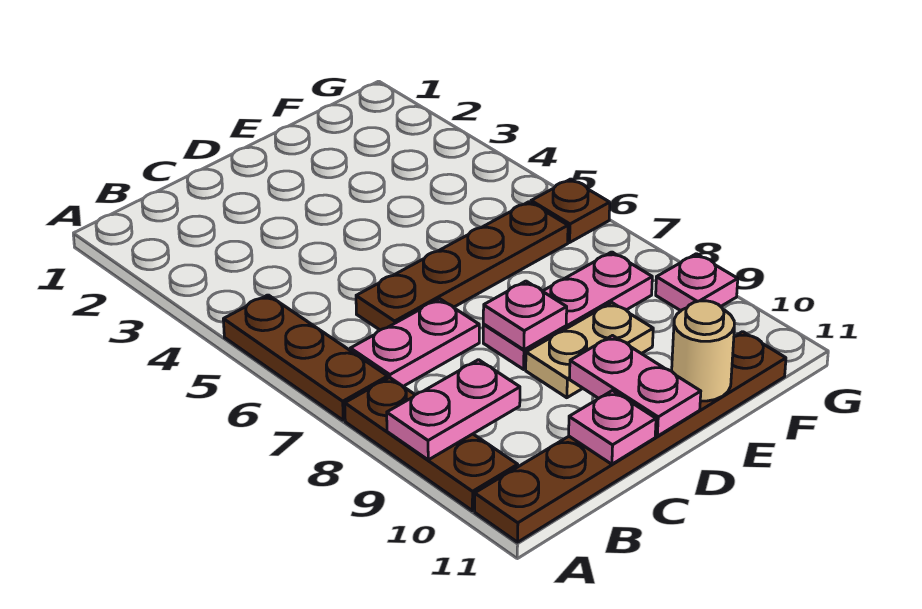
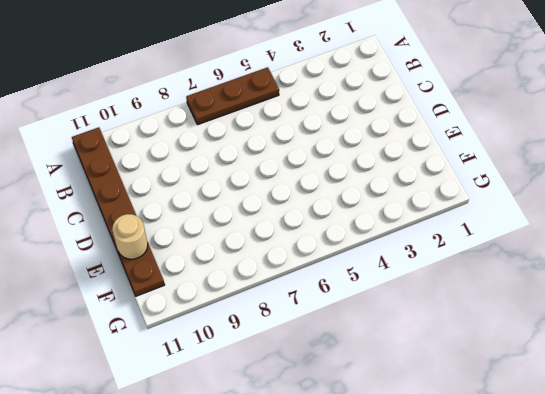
none -> brown 1x3 plate [345,377,518,511]
none -> pink 1x2 plate [350,299,479,386]
none -> brown 1x4 plate [356,202,568,330]

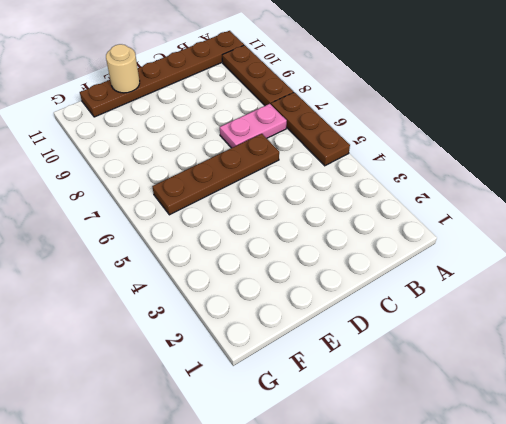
none -> pink 1x3 plate [483,252,652,369]
none -> tan 1x2 plate [526,303,653,398]
none -> brown 1x1 plate [531,179,610,242]

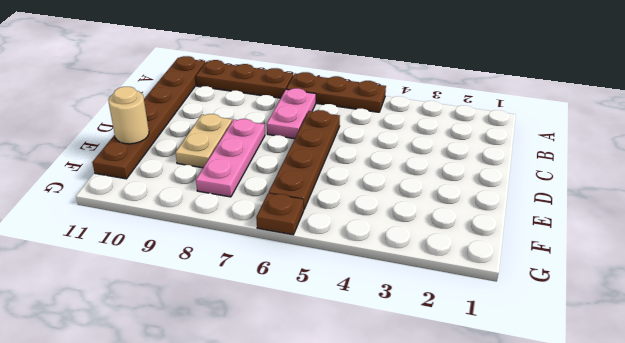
none -> pink 1x1 plate [656,254,738,311]
none -> pink 1x2 plate [387,360,520,460]
none -> pink 1x1 plate [569,391,656,464]

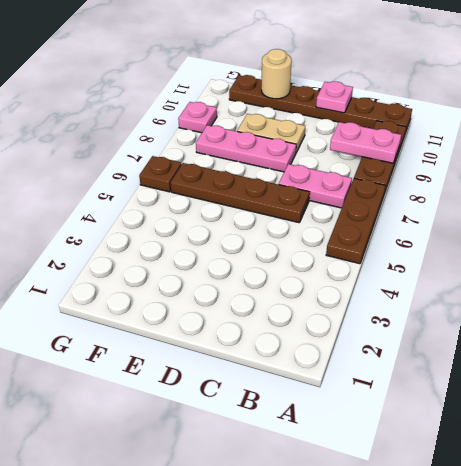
none -> pink 1x1 plate [483,281,567,350]
none -> pink 1x2 plate [570,336,701,436]

